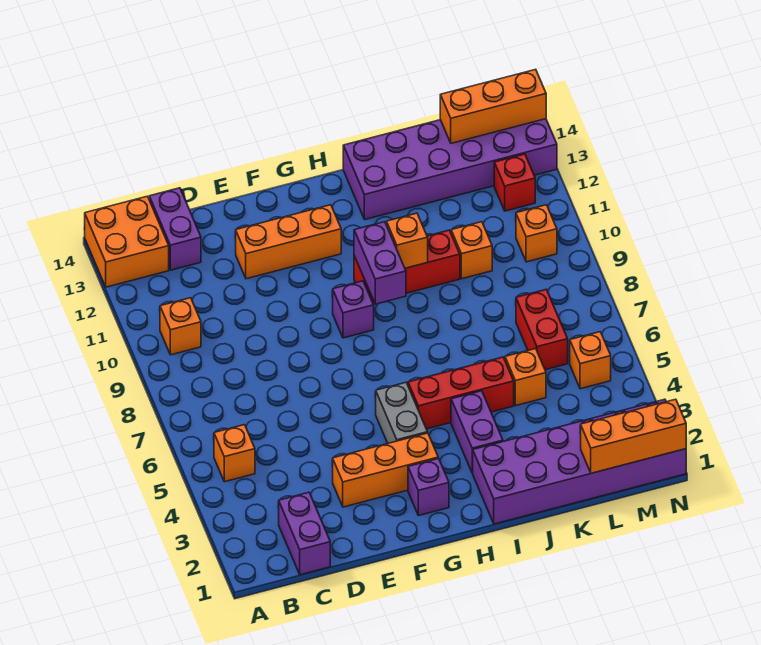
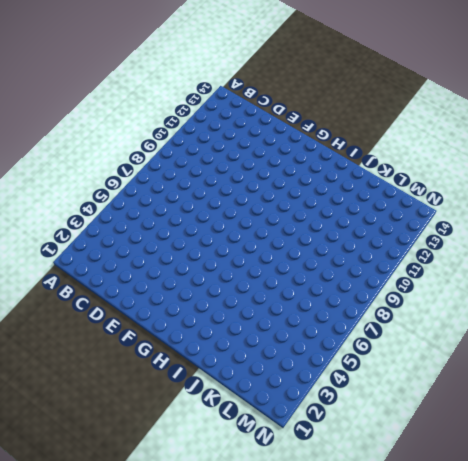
none -> orange 2x2 brick [85,196,169,287]
none -> orange 1x1 brick [214,425,255,482]
none -> orange 1x1 brick [160,298,201,355]

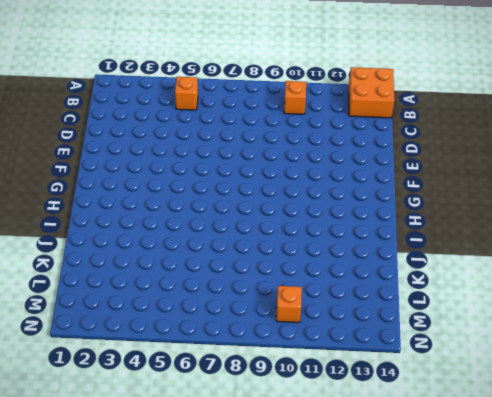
none -> purple 1x2 brick [279,492,330,575]
none -> purple 1x2 brick [149,188,201,270]
none -> orange 1x3 brick [332,433,438,507]

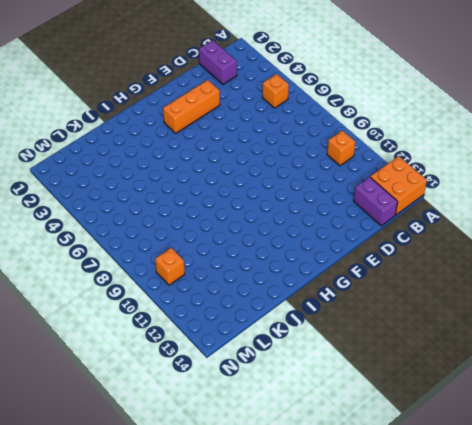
none -> orange 1x3 brick [235,205,341,279]
none -> purple 1x1 brick [408,458,449,516]
none -> grey 1x2 brick [375,383,428,443]

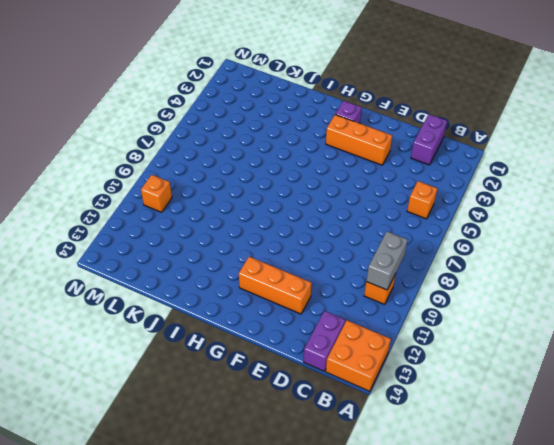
grey 1x2 brick [366,231,408,290] -> grey 1x2 brick moved to [375,383,428,443]
none -> purple 1x1 brick [332,281,374,338]
none -> red 1x3 brick [408,357,514,429]
none -> red 1x3 brick [354,230,460,302]

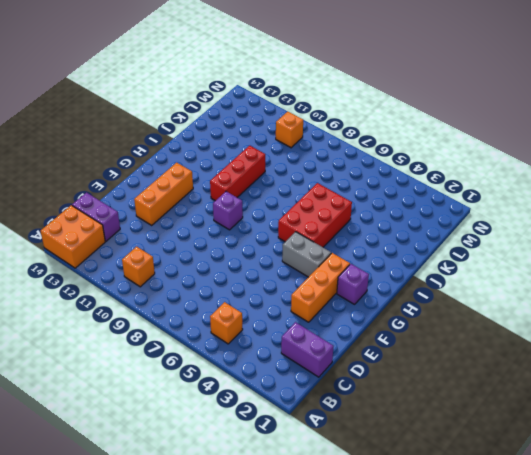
red 2x3 brick [278,183,352,247] -> red 1x3 brick [408,357,514,429]
none -> purple 2x6 brick [473,399,686,524]
none -> purple 1x2 brick [451,391,503,473]
none -> purple 2x6 brick [343,119,557,219]

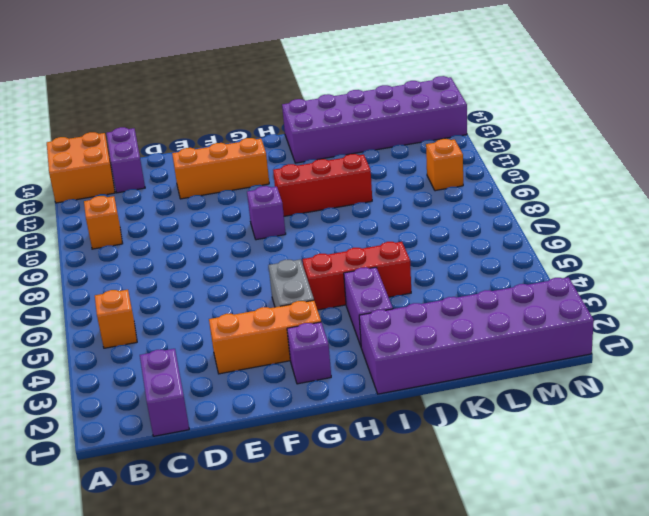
none -> orange 1x1 brick [505,349,546,406]
none -> orange 1x1 brick [451,222,492,279]
none -> red 1x2 brick [516,289,568,370]

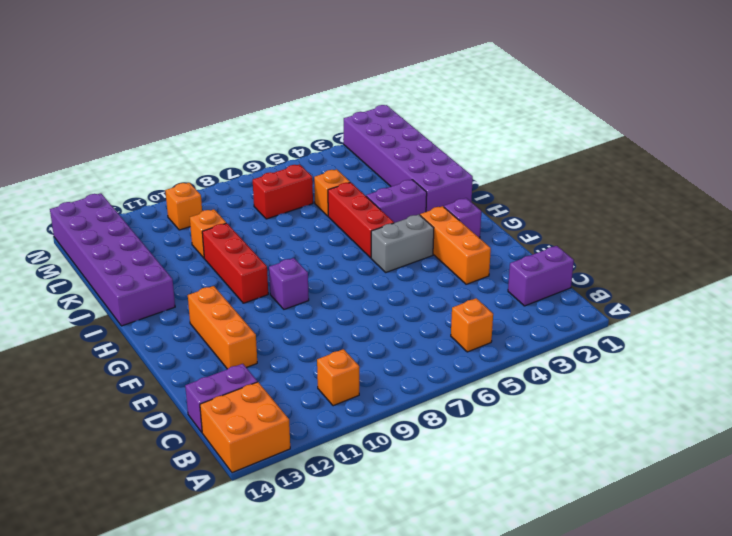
none -> orange 1x1 brick [570,332,611,389]
none -> red 1x1 brick [494,154,535,211]
none -> purple 1x2 brick [354,222,406,304]

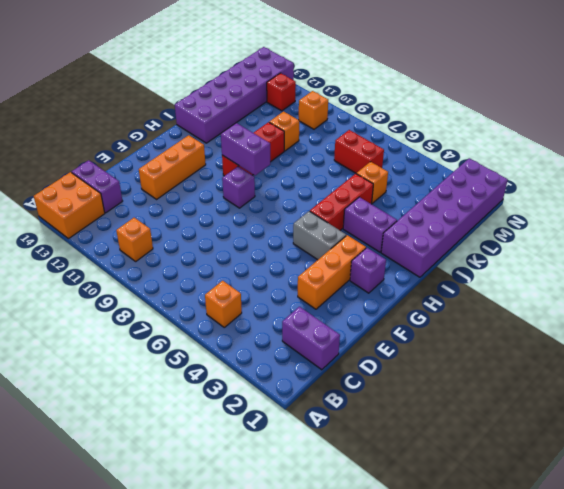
none -> orange 1x1 brick [570,332,611,389]
none -> orange 1x1 brick [387,213,428,268]
none -> orange 1x3 brick [580,399,686,473]

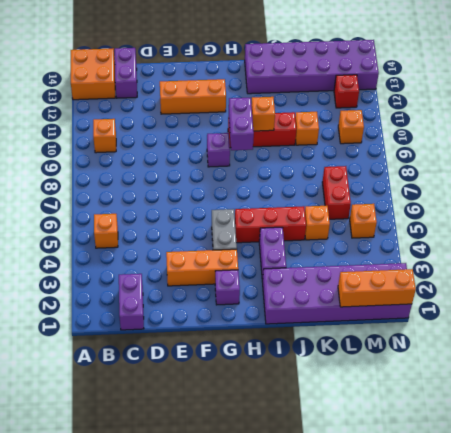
none -> orange 1x3 brick [440,69,546,143]

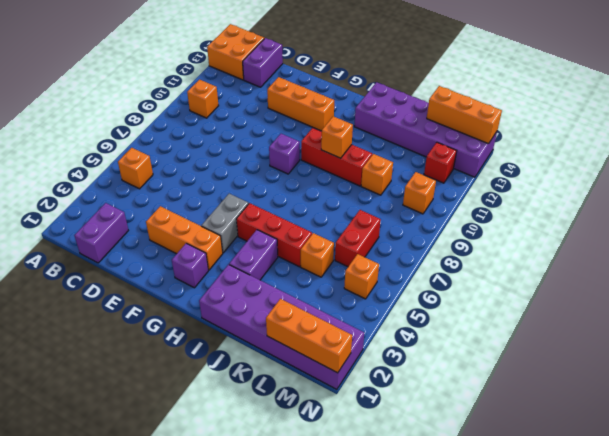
none -> purple 1x2 brick [354,222,406,304]

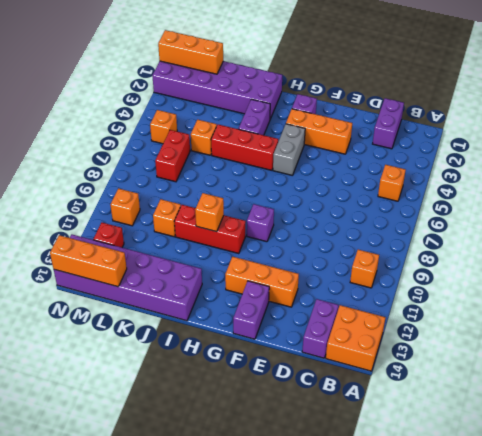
purple 1x2 brick [233,281,269,339] -> purple 1x2 brick moved to [354,222,406,304]

